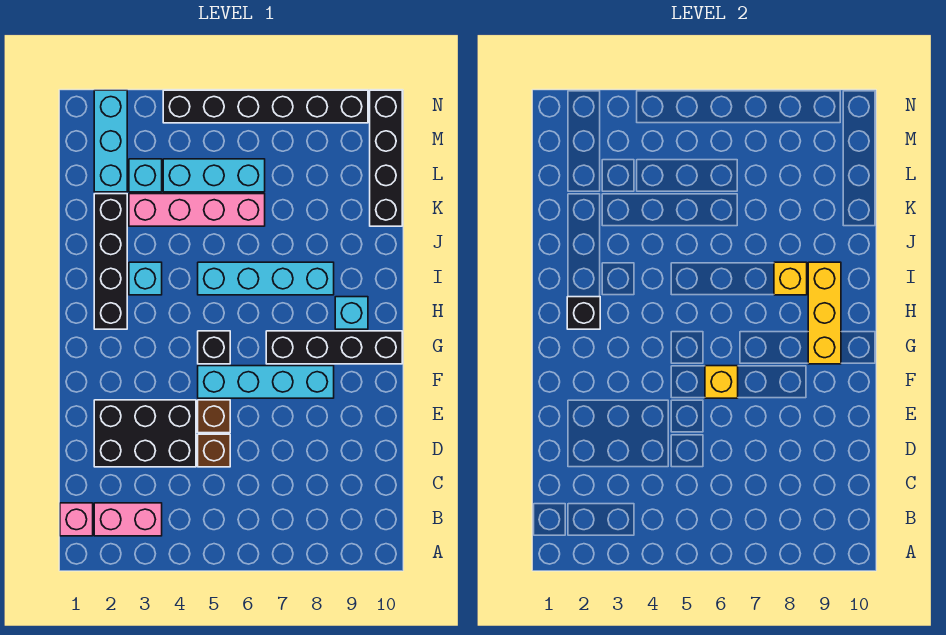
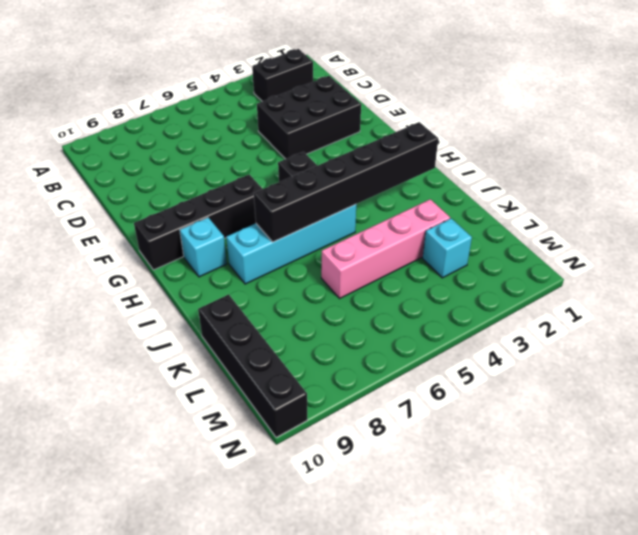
black 1x2 brick [252,49,313,101] -> pink 1x2 brick [94,503,162,536]
black 1x6 brick [254,122,438,242] -> black 1x6 brick moved to [163,90,368,123]
none -> pink 1x1 brick [60,503,93,536]
none -> brown 1x1 brick [198,434,230,467]
none -> brown 1x1 brick [198,400,230,433]

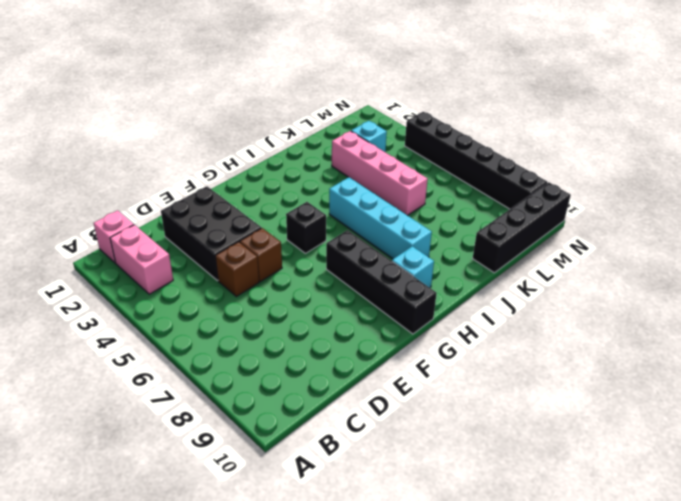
none -> cyan 1x4 brick [198,366,334,398]
none -> black 1x4 brick [94,194,127,329]
none -> cyan 1x1 brick [129,262,162,295]

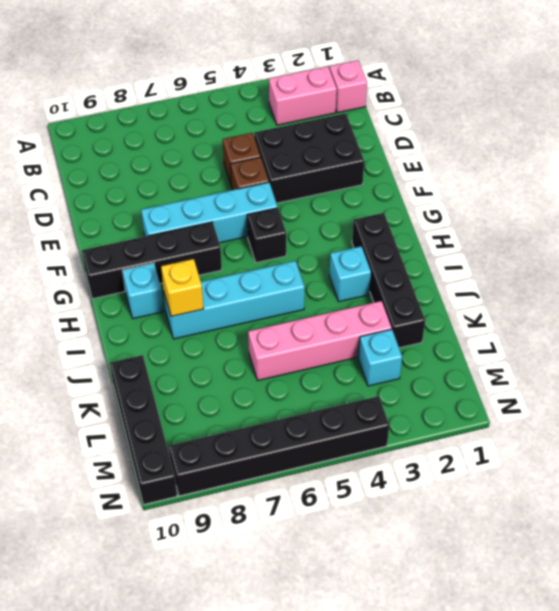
none -> cyan 1x3 brick [94,90,127,192]
none -> cyan 1x3 brick [163,159,265,192]
none -> yellow 1x1 brick [705,366,738,398]

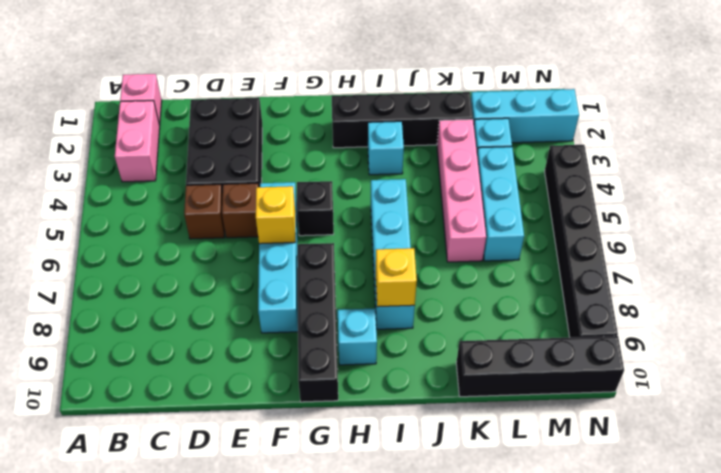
none -> yellow 1x3 brick [808,262,841,364]
none -> black 1x1 brick [567,297,600,329]

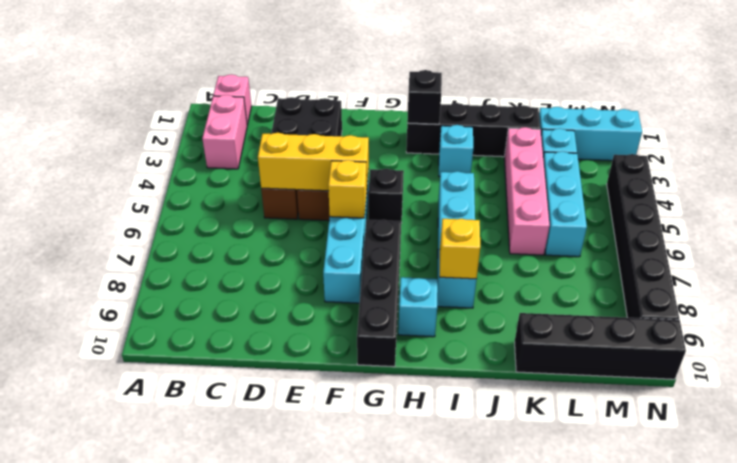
yellow 1x3 brick [258,133,369,191] -> yellow 1x3 brick moved to [808,262,841,364]

